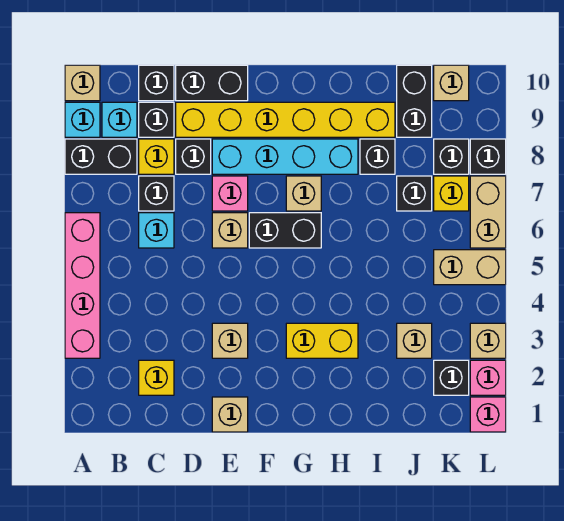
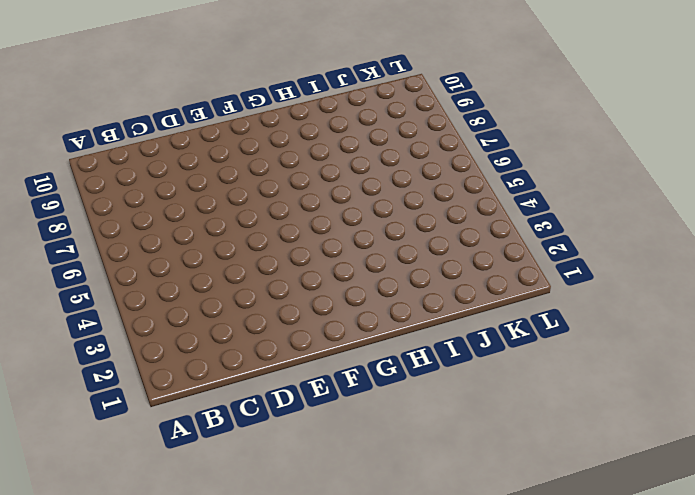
none -> pink 1x4 brick [65,213,100,358]
none -> black 1x2 brick [65,139,137,174]
none -> cyan 1x1 brick [65,102,100,137]
none -> tan 1x1 brick [65,65,100,101]

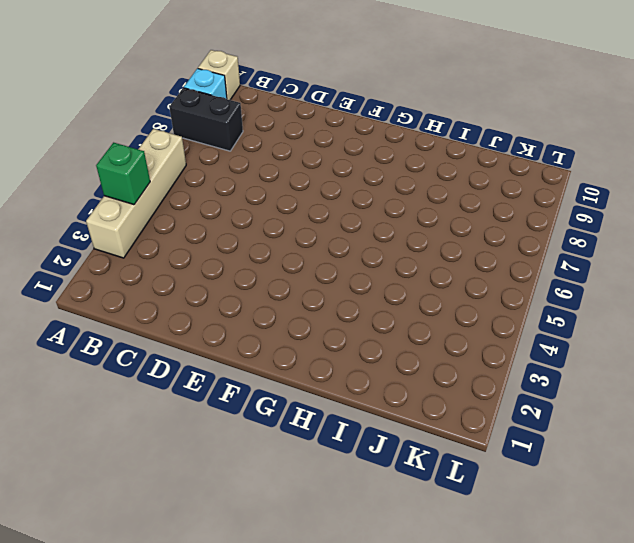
tan 1x4 brick [86,129,186,258] -> pink 1x4 brick [65,213,100,358]
green 1x1 brick [96,143,150,205] -> none
none -> cyan 1x1 brick [102,102,137,137]
none -> yellow 1x1 brick [139,360,174,395]
none -> cyan 1x1 brick [139,213,174,248]
none -> black 1x1 brick [139,176,174,211]

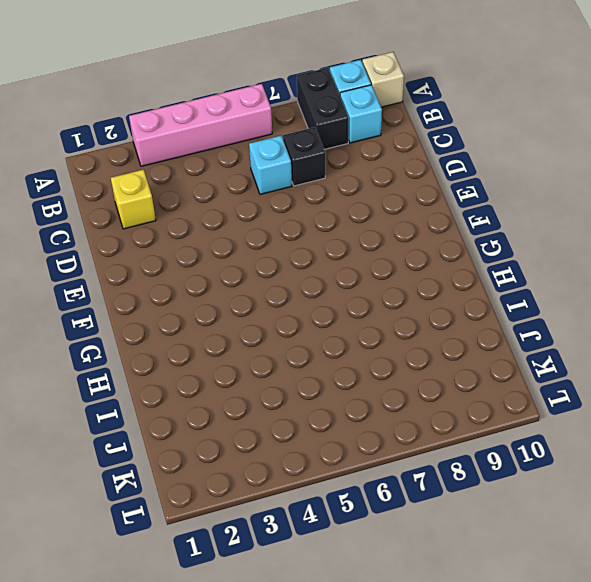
none -> yellow 1x1 brick [139,139,174,174]
none -> black 1x1 brick [139,102,174,137]
none -> black 1x1 brick [139,65,174,101]
none -> black 1x1 brick [176,139,211,174]

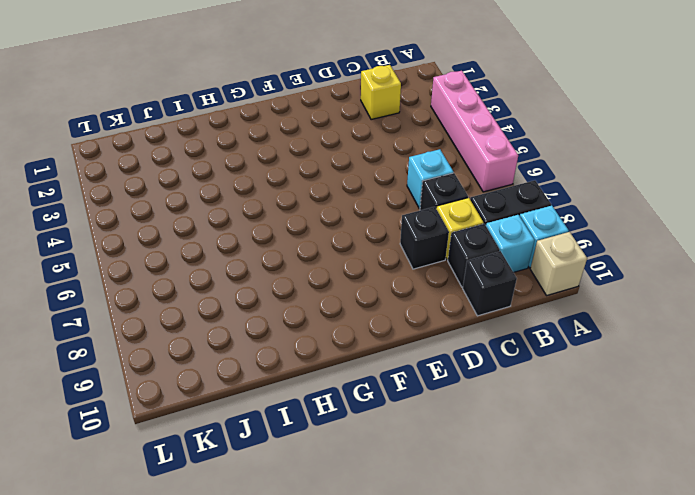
none -> yellow 1x6 brick [176,102,395,137]
none -> black 1x2 brick [176,65,248,101]
none -> tan 1x1 brick [212,397,248,432]
none -> tan 1x1 brick [212,323,248,358]

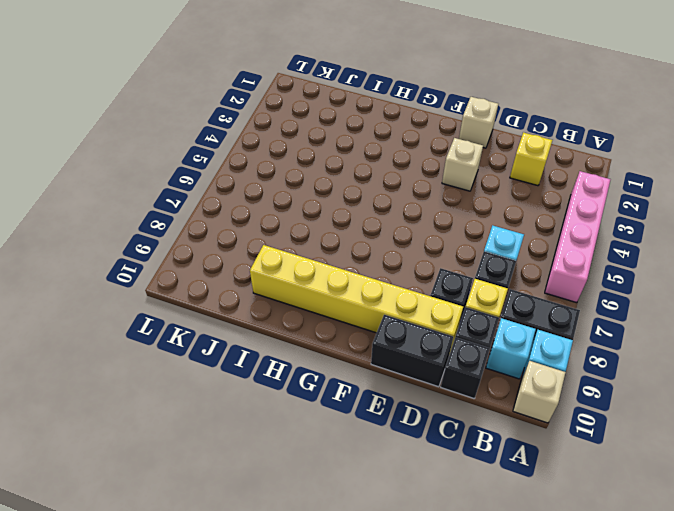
none -> tan 1x1 brick [212,213,248,248]
none -> pink 1x1 brick [212,176,248,211]
none -> cyan 1x4 brick [212,139,358,174]
none -> black 1x2 brick [249,213,321,248]

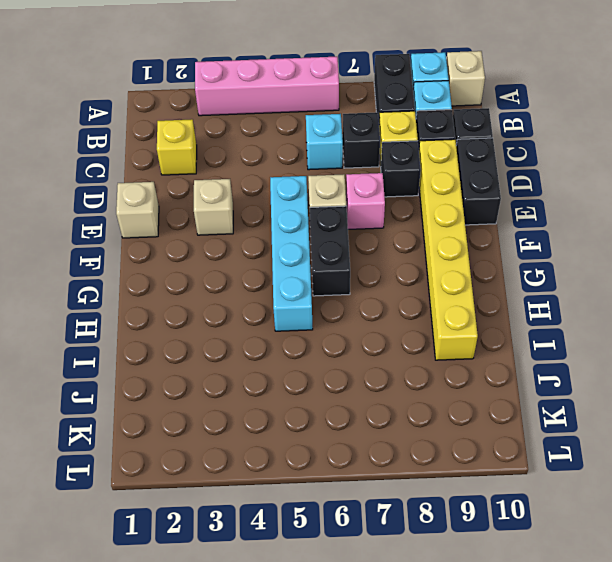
cyan 1x4 brick [270,176,313,331] -> cyan 1x4 brick moved to [212,139,358,174]
none -> yellow 1x2 brick [286,323,358,358]
none -> tan 1x1 brick [286,176,321,211]
none -> black 1x1 brick [360,139,395,174]
none -> tan 1x1 brick [397,323,432,358]

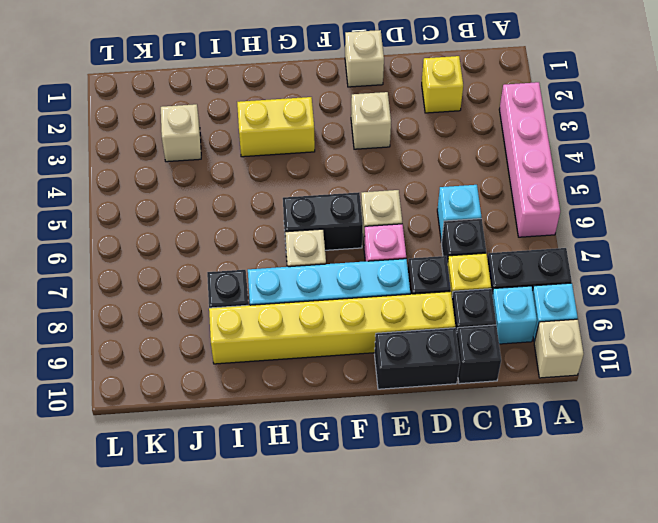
none -> black 1x1 brick [397,176,432,211]
none -> black 1x2 brick [397,65,432,137]
none -> black 1x1 brick [434,360,469,395]
none -> tan 1x2 brick [434,250,506,285]

